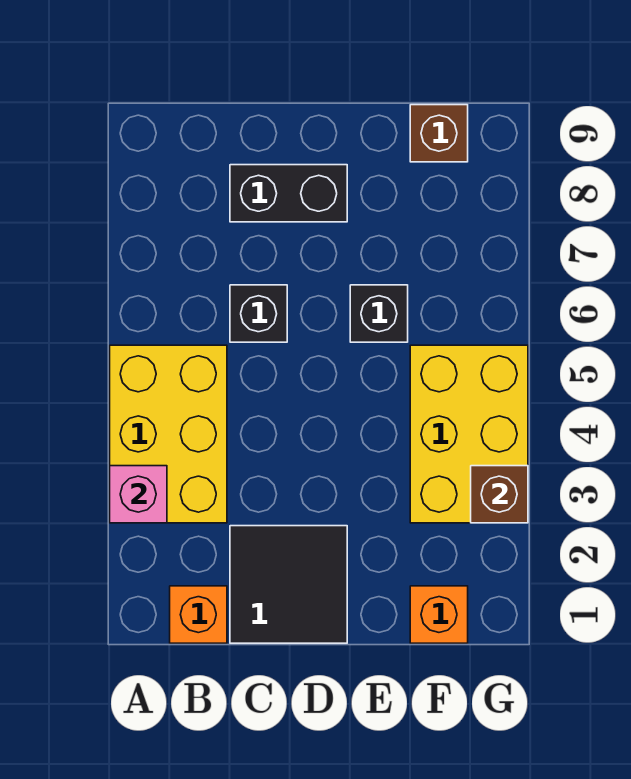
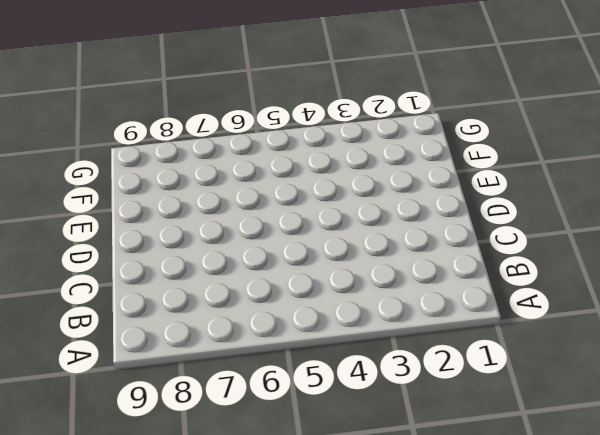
none -> yellow 2x3 brick [110,345,227,523]
none -> orange 1x1 brick [170,586,227,643]

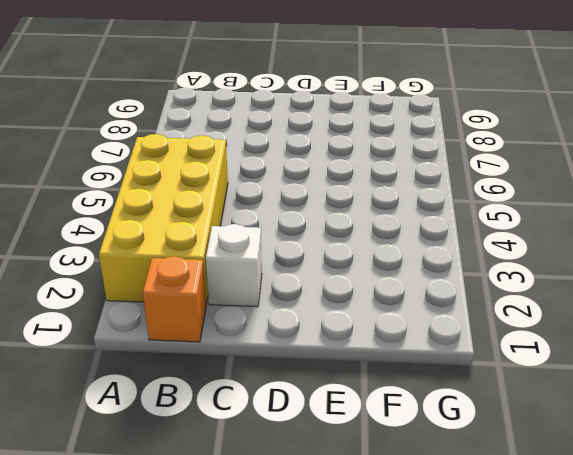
yellow 2x4 brick [99,134,228,305] -> yellow 2x3 brick [110,345,227,523]
white 1x1 brick [206,224,262,307] -> black 2x2 tile [230,526,347,643]
none -> black 1x1 brick [230,285,287,342]
none -> black 1x2 brick [230,165,347,222]

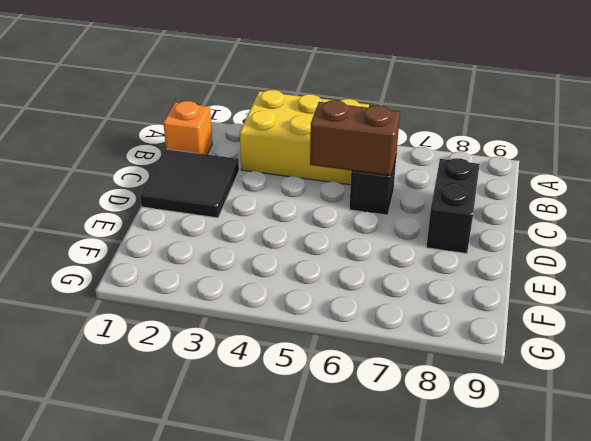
brown 1x2 brick [310,100,400,176] -> none
none -> black 1x1 brick [350,285,408,342]
none -> orange 1x1 brick [410,586,468,643]

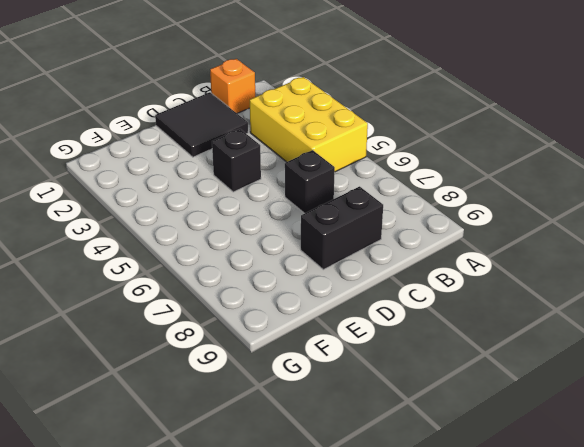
black 1x1 brick [212,129,261,192] -> black 1x1 brick moved to [350,285,408,342]
none -> orange 1x1 brick [410,586,468,643]
none -> yellow 2x3 brick [410,345,528,523]

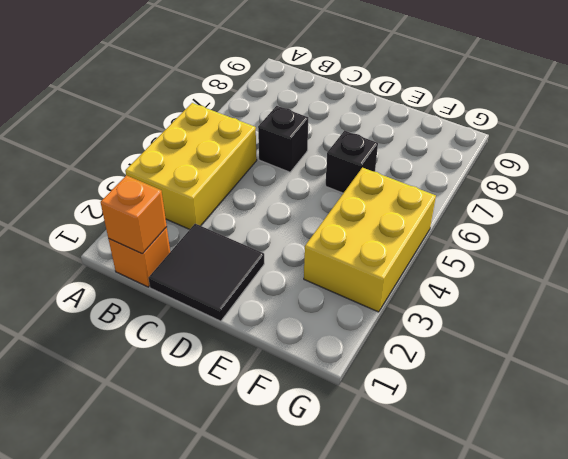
orange 1x1 brick [100,175,167,254] -> orange 1x1 brick moved to [410,586,468,643]
none -> black 1x2 brick [230,165,347,222]
none -> brown 1x1 brick [410,105,468,162]

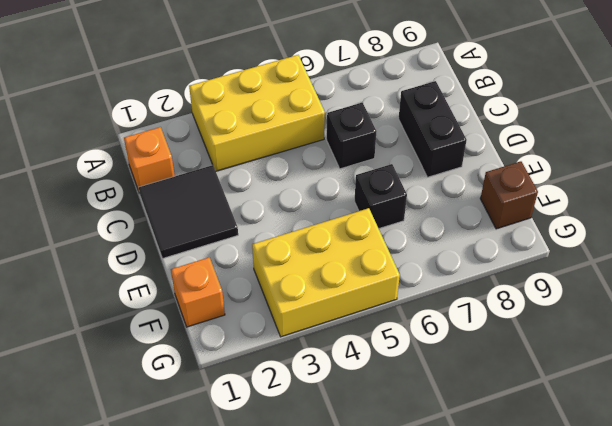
none -> pink 1x1 brick [110,466,167,523]
none -> brown 1x1 brick [471,466,528,523]

